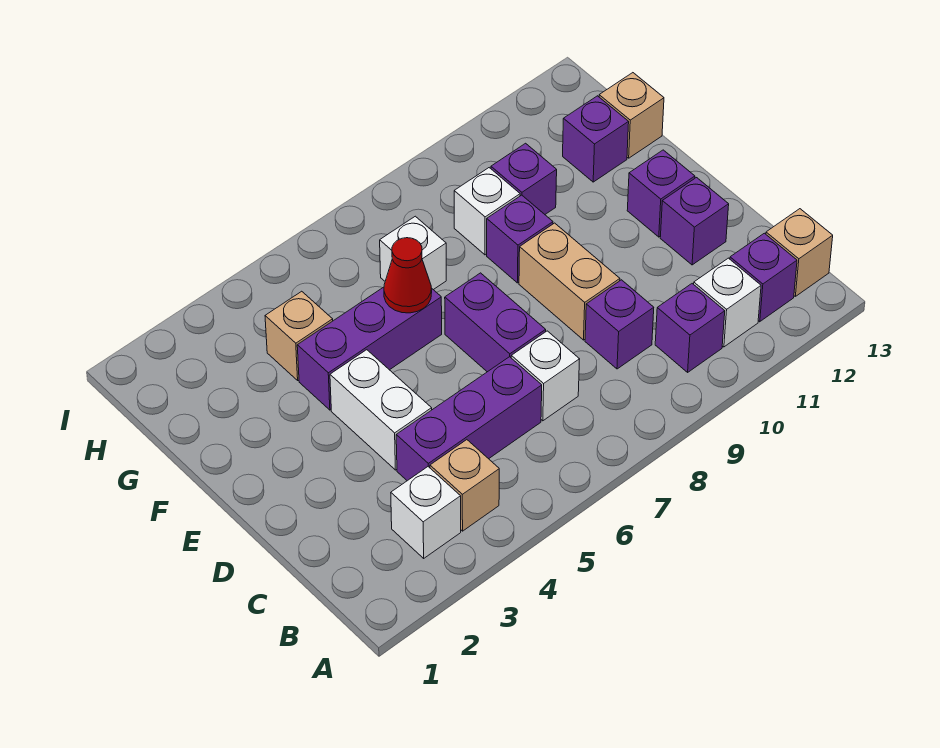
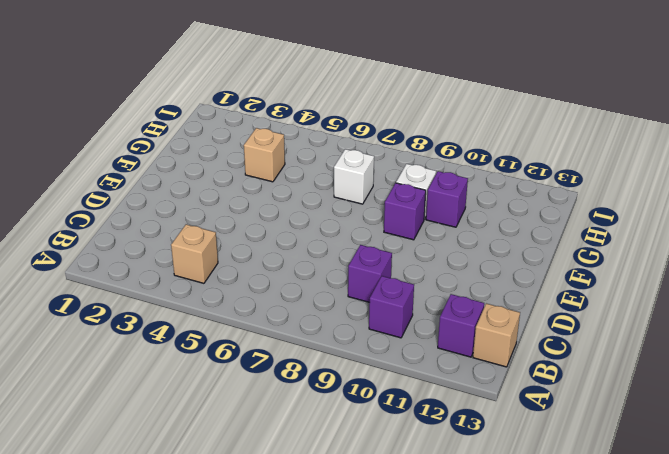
none -> white 1x1 brick [391,467,461,558]
none -> white 1x1 brick [694,258,761,347]
none -> purple 1x3 brick [396,357,542,481]

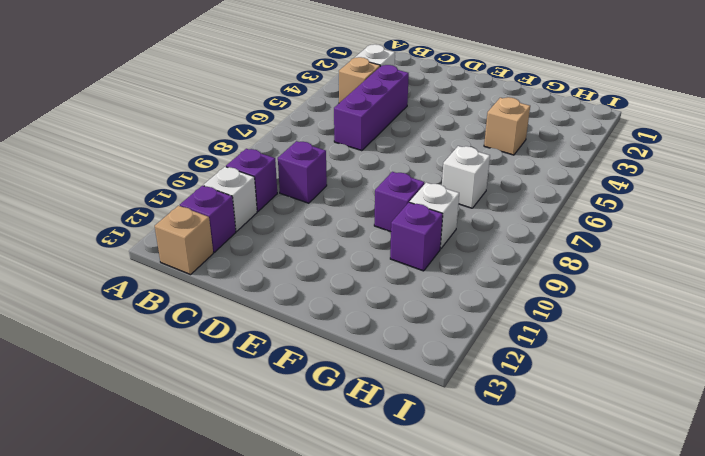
none -> white 1x1 brick [511,331,580,421]
none -> white 1x2 brick [330,350,432,470]
none -> purple 1x2 brick [445,273,546,372]

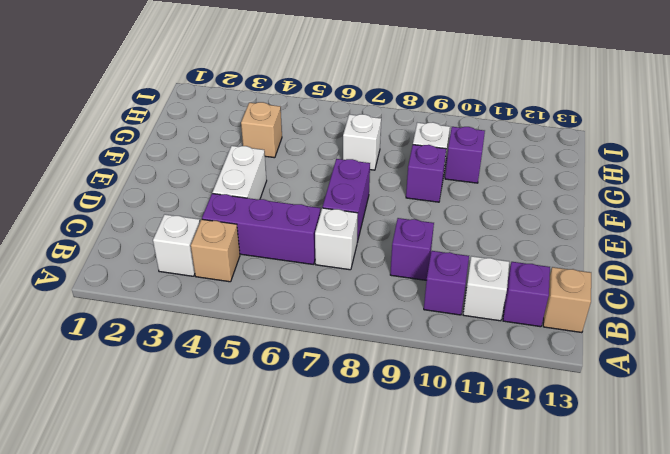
none -> tan 1x2 brick [519,223,620,340]
none -> purple 1x1 brick [660,178,729,265]
none -> purple 1x1 brick [627,150,695,237]

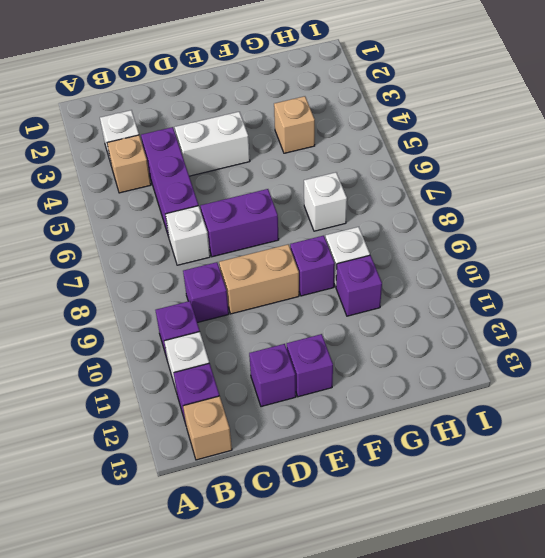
none -> purple 1x3 brick [297,287,442,410]
none -> purple 1x1 brick [563,96,629,182]
none -> tan 1x1 brick [599,73,664,158]

